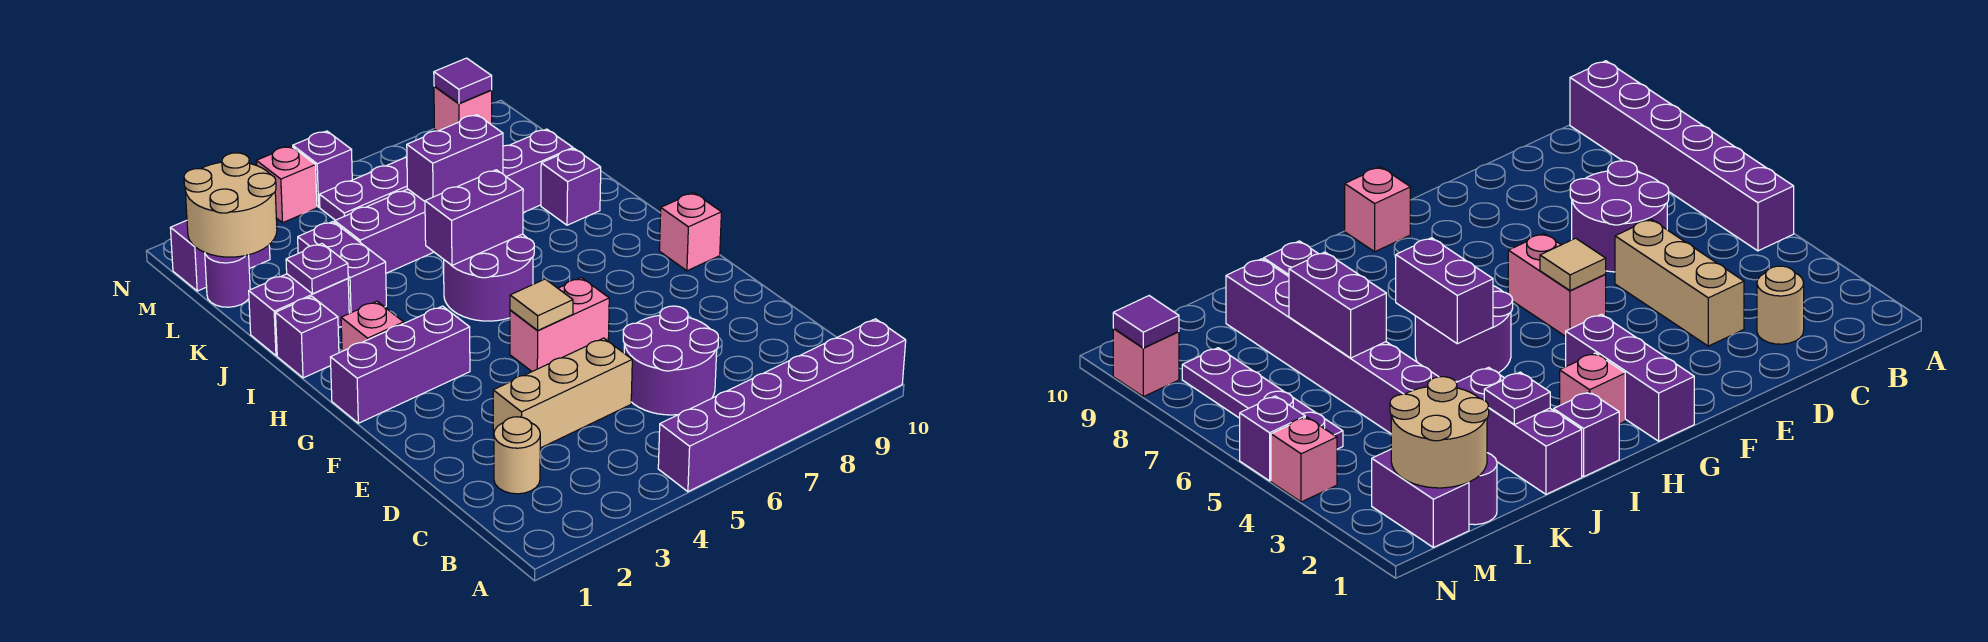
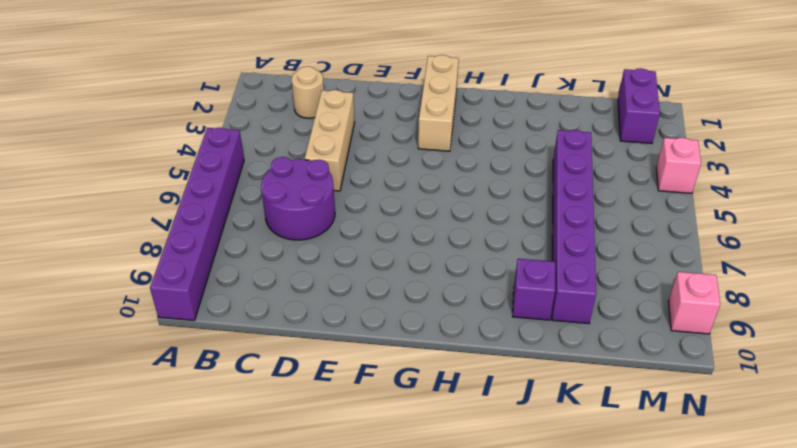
tan 1x3 brick [418,55,459,151] -> purple 1x3 brick [330,306,470,423]
none -> pink 1x2 brick [510,278,609,371]
none -> pink 1x1 brick [659,193,721,271]
none -> pink 1x1 brick [341,301,404,351]

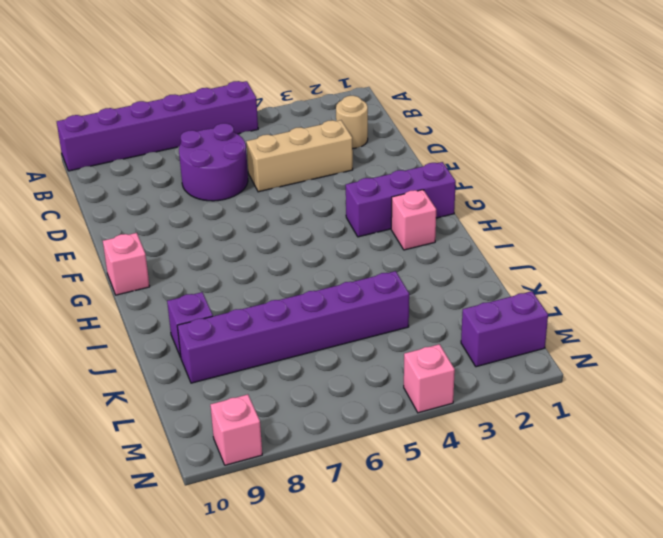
none -> pink 1x2 brick [510,278,609,371]
none -> purple 2x2 round brick [444,234,534,321]
none -> purple 1x1 brick [276,296,339,378]

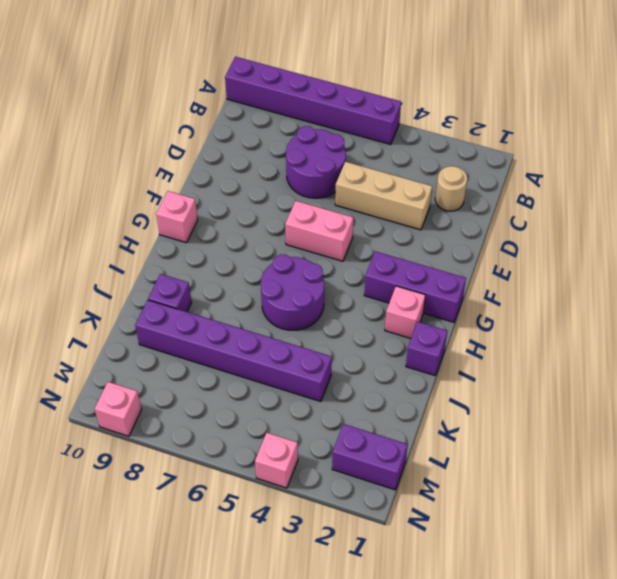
none -> purple 1x2 brick [249,274,349,356]
none -> purple 1x2 brick [298,222,386,313]
none -> purple 1x1 round brick [205,253,250,307]

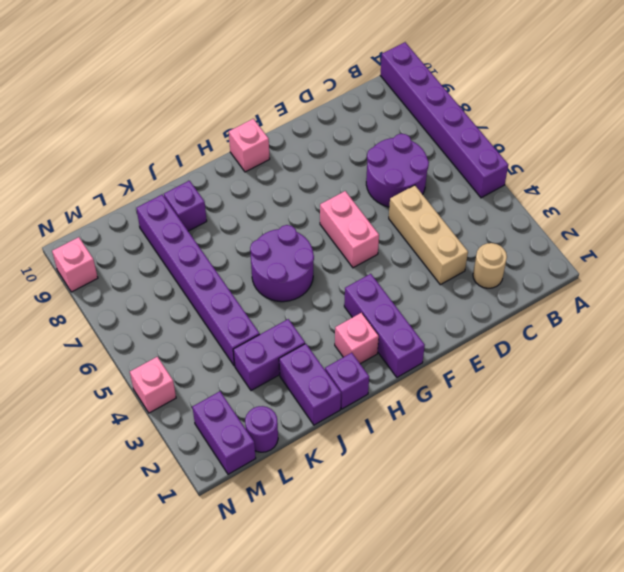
none -> purple 1x4 plate [319,157,407,220]
none -> purple 1x1 brick [293,131,352,207]
none -> tan 1x1 tile [510,279,573,331]

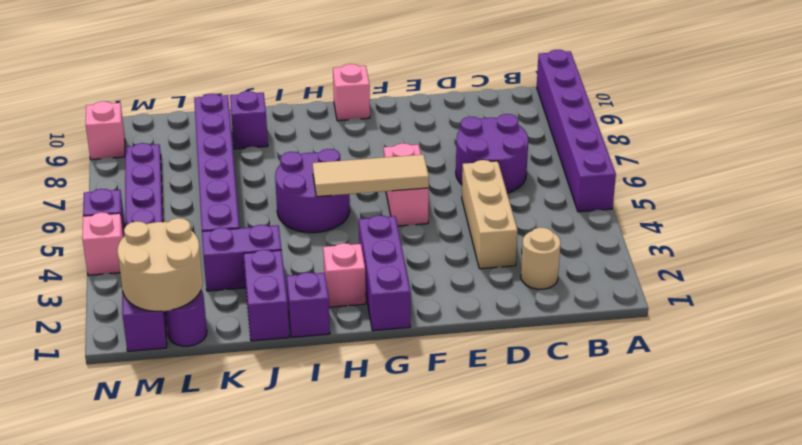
tan 1x3 tile [313,155,429,197] -> tan 1x1 tile [510,279,573,331]
none -> purple 1x2 brick [425,170,523,265]
none -> purple 1x1 plate [286,244,348,294]
none -> purple 1x2 brick [407,115,503,201]

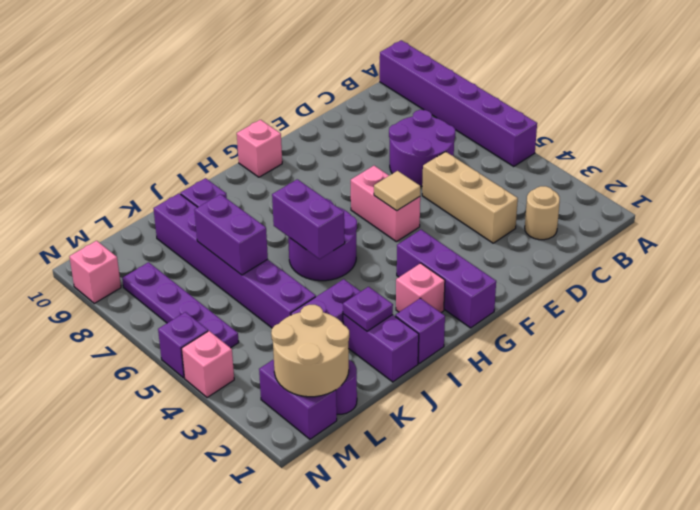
none -> purple 1x1 tile [434,58,492,103]

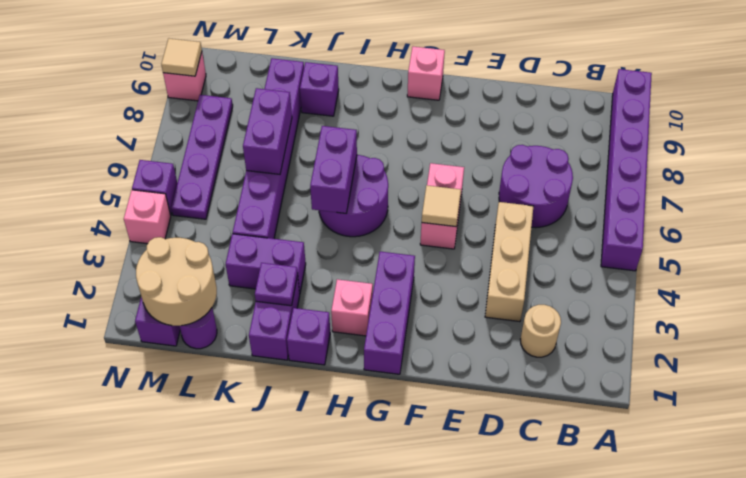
tan 1x1 tile [161,38,202,76] -> purple 1x1 tile [434,58,492,103]

